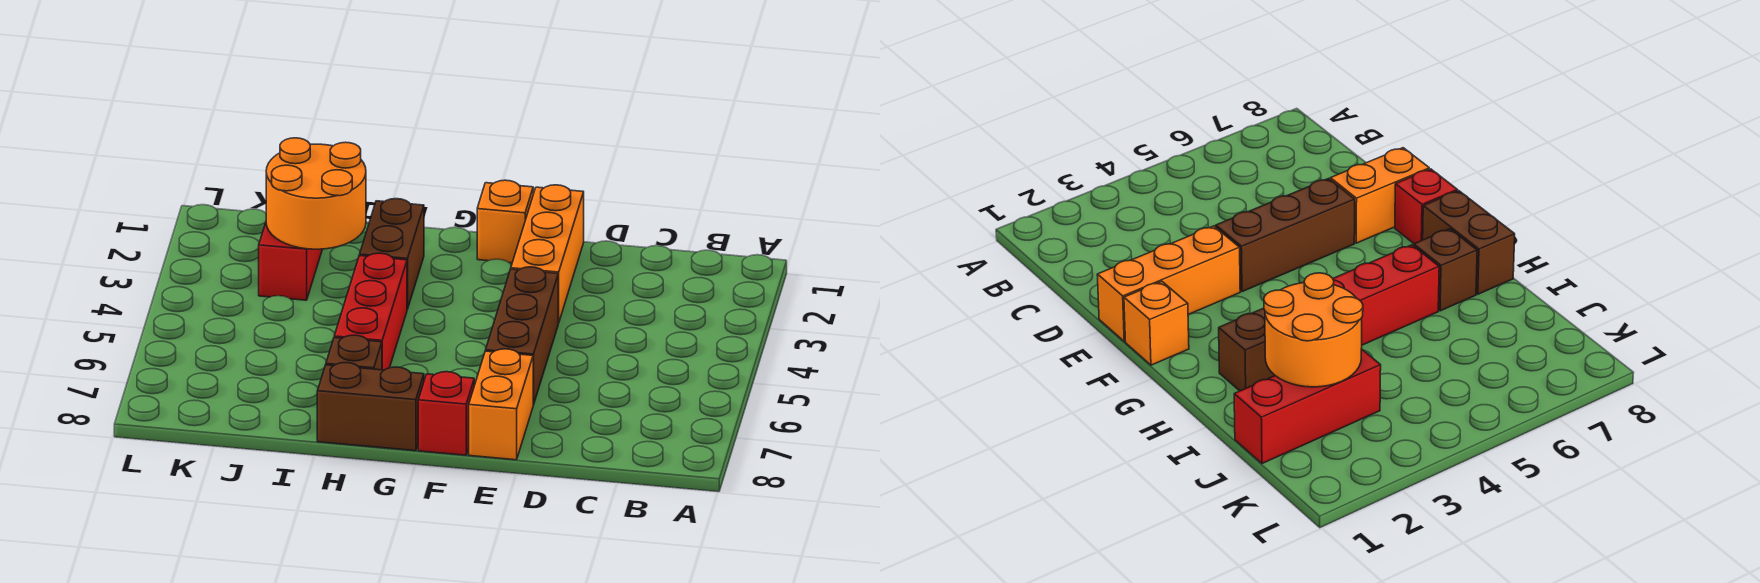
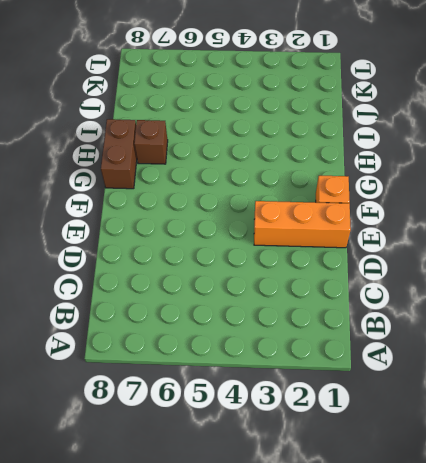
none -> brown 1x3 brick [486,267,558,405]
none -> orange 1x2 brick [469,349,533,460]

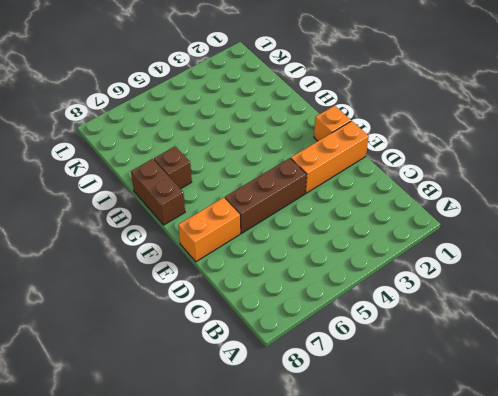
none -> red 1x1 brick [418,372,474,455]
none -> brown 1x2 brick [360,199,424,309]

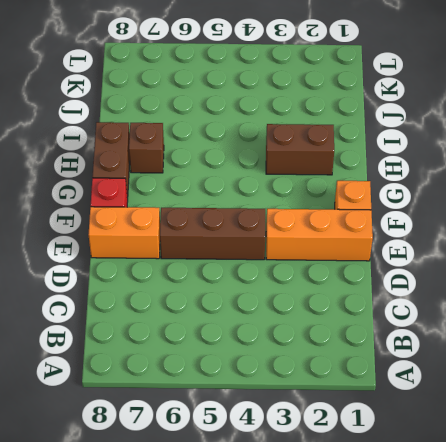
none -> red 1x3 brick [334,253,407,370]
none -> red 1x3 brick [259,223,322,300]

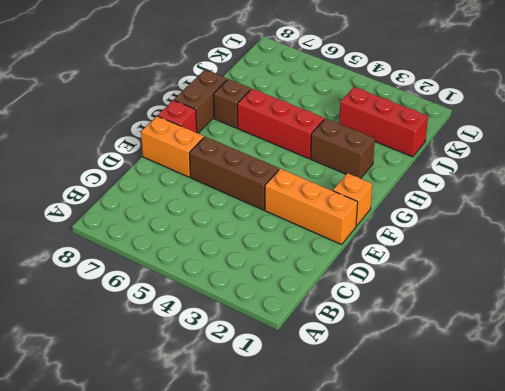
none -> orange 2x2 round brick [266,138,366,249]

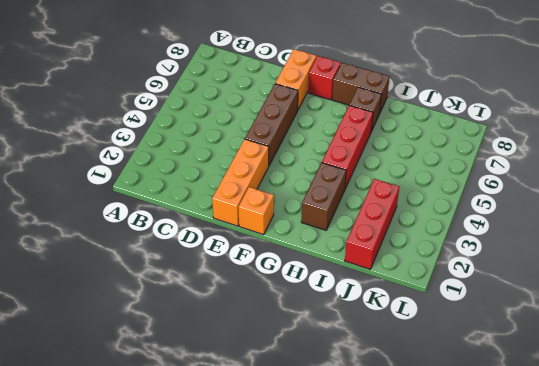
none -> orange 2x2 round brick [266,138,366,249]

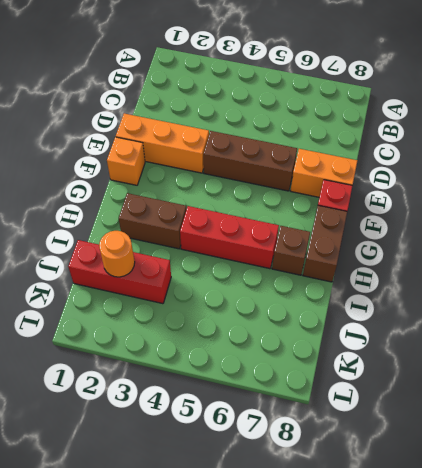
orange 1x1 round brick [99,231,135,277] -> orange 2x2 round brick [266,138,366,249]

